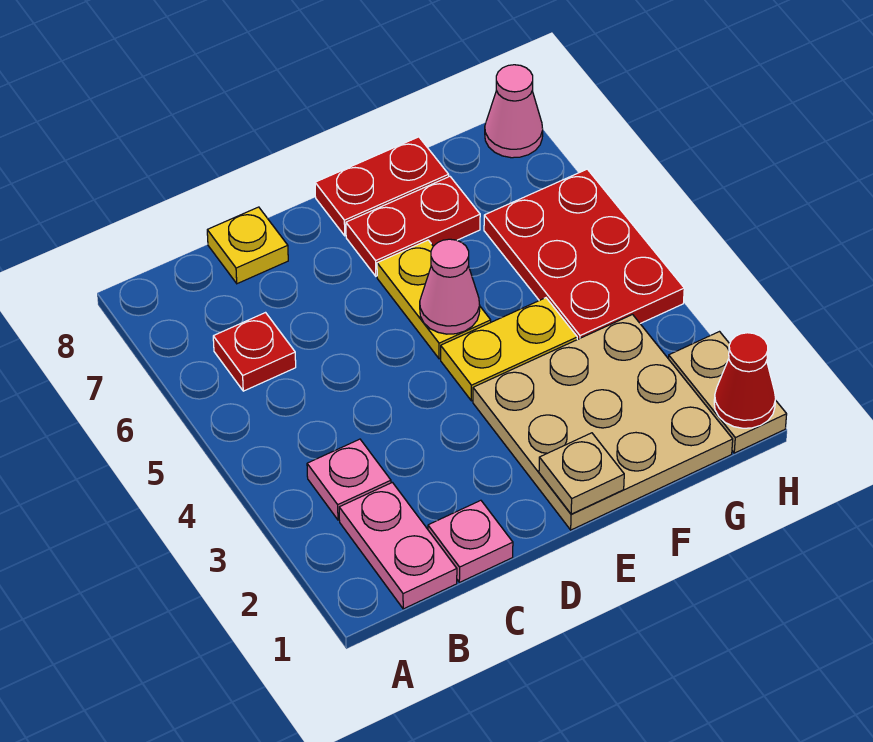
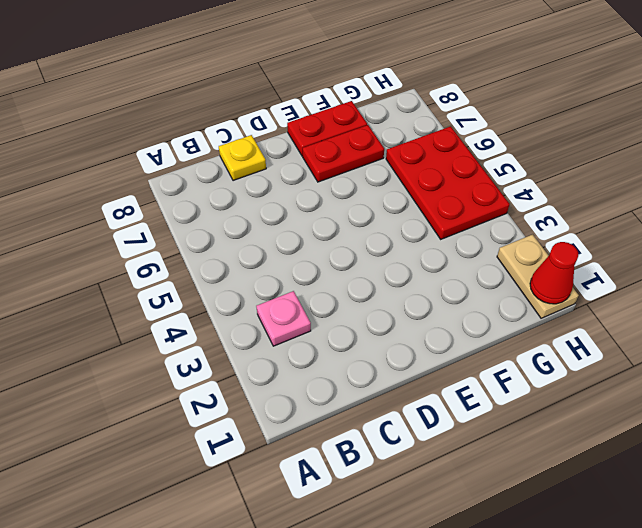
none -> pink 1x2 plate [339,482,457,609]
none -> red 1x1 plate [213,313,296,391]
none -> pink 1x1 plate [428,500,513,582]

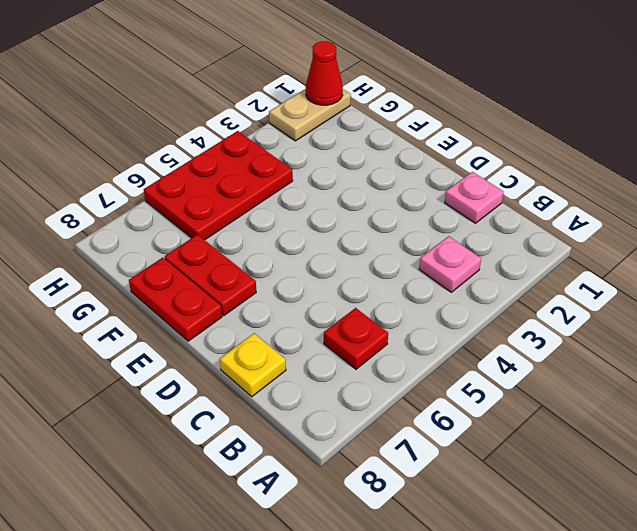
none -> pink 1x2 plate [339,482,457,609]
none -> tan 3x3 plate [473,315,733,530]
none -> yellow 1x2 plate [441,298,577,401]

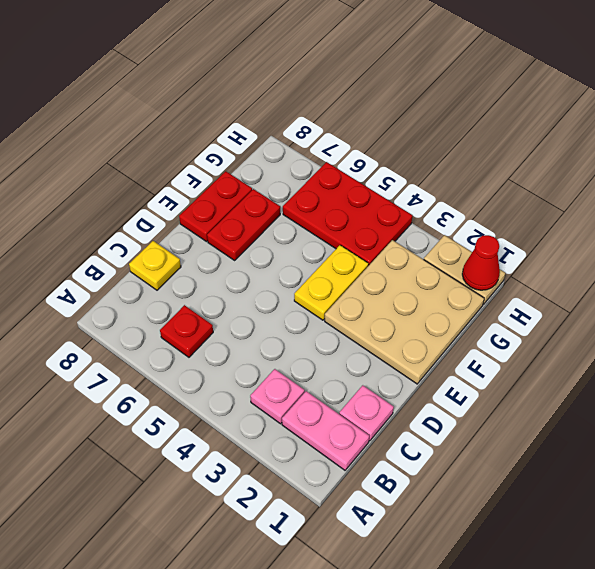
none -> yellow 1x2 plate [377,240,491,359]
none -> pink 1x1 cone [485,65,543,158]
none -> tan 1x1 plate [539,433,624,514]

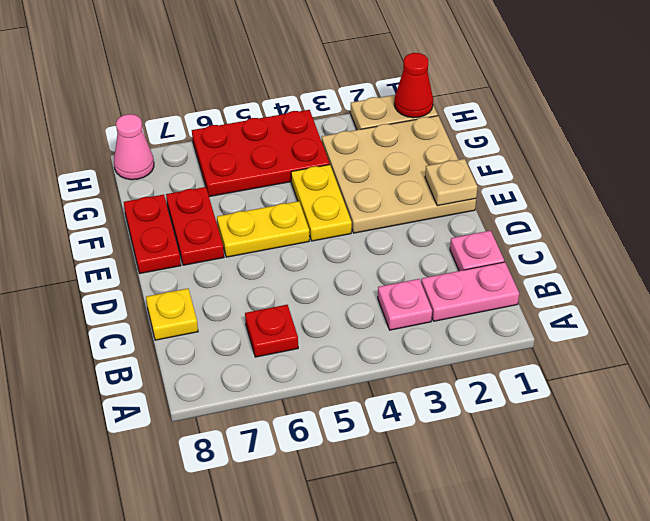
none -> pink 1x1 cone [420,239,480,334]

